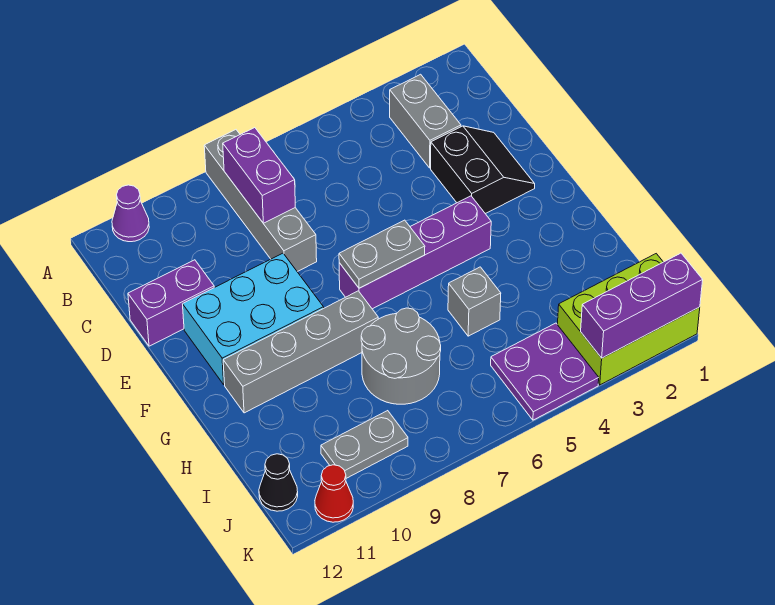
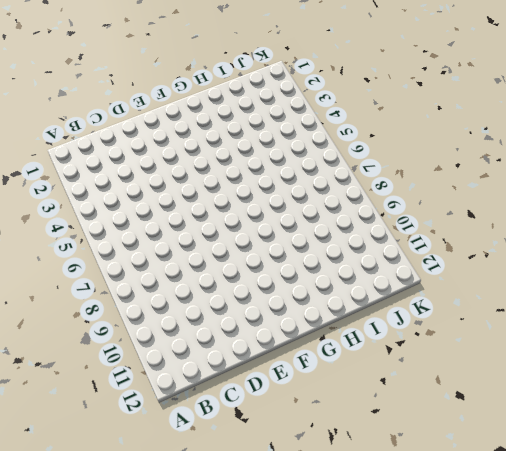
none -> grey 1x4 brick [204,130,317,272]
none -> purple 1x1 cone [112,185,149,242]
none -> grey 1x2 brick [390,74,461,168]

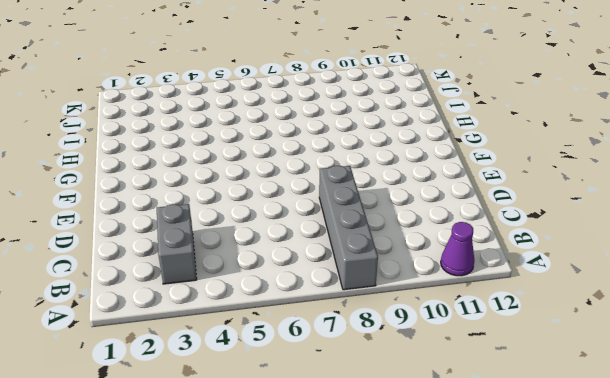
none -> black 2x2 slope [431,126,535,214]
none -> purple 1x2 brick [128,260,214,346]
none -> cyan 2x3 brick [183,253,324,384]

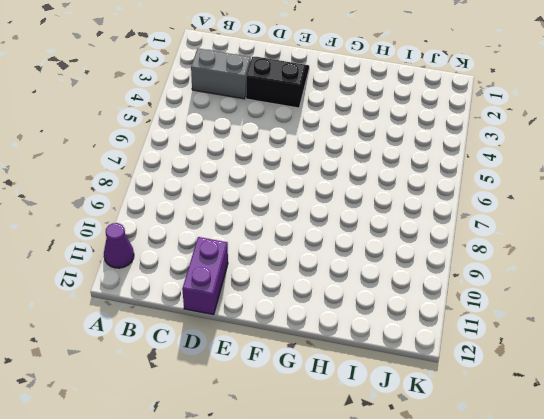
none -> grey 1x4 brick [204,130,317,272]
none -> cyan 2x3 brick [183,253,324,384]
none -> purple 1x4 brick [339,196,491,309]

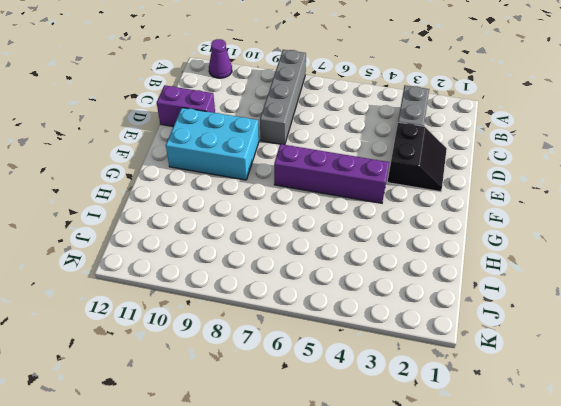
none -> grey 1x4 brick [223,291,378,413]
none -> grey 1x1 brick [448,267,501,336]
none -> grey 2x2 round brick [361,308,441,404]

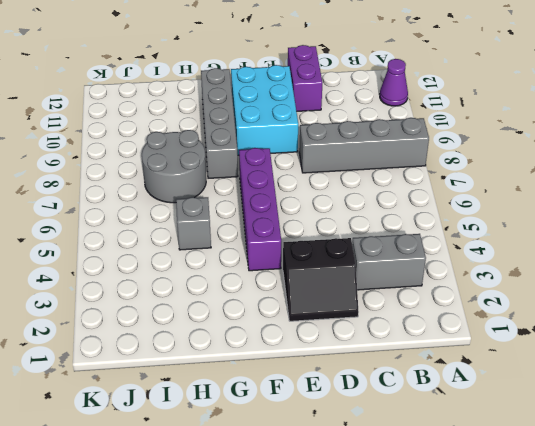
none -> lime 2x3 brick [557,254,700,385]
none -> purple 2x2 plate [491,323,599,420]
none -> grey 1x2 plate [321,411,408,478]

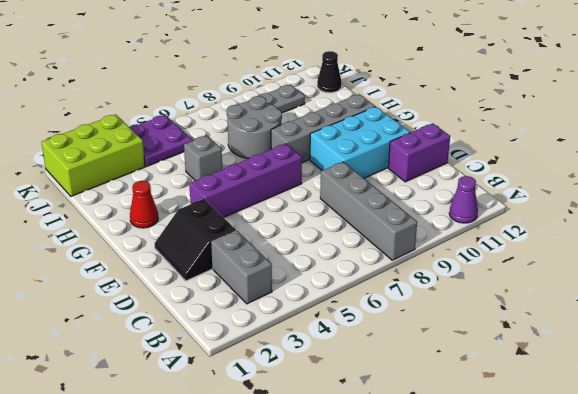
red 1x1 cone [130,181,158,228] -> red 1x1 cone moved to [315,465,353,522]
none -> purple 1x2 brick [223,128,295,223]
none -> grey 1x2 plate [339,220,425,288]
none -> purple 1x3 brick [581,253,703,358]

